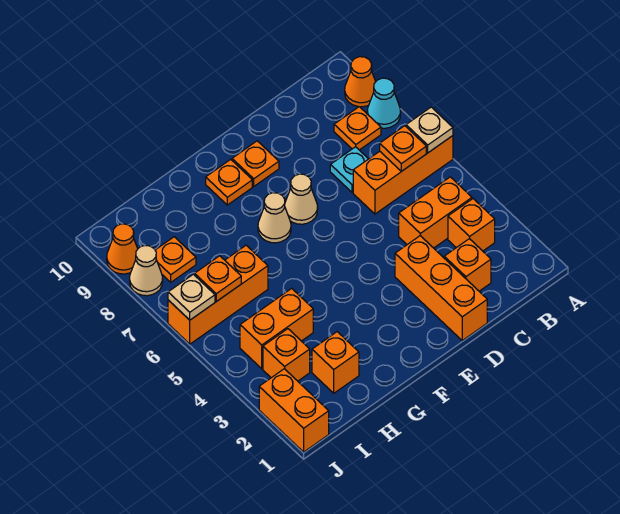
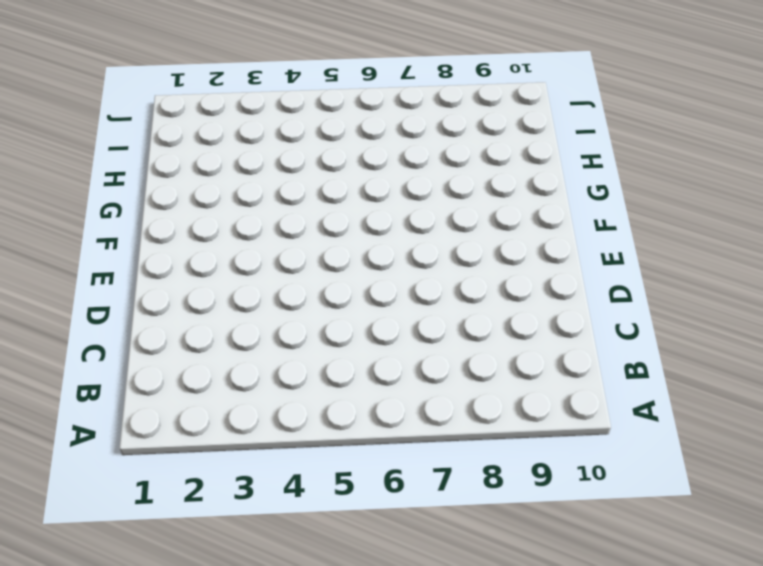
none -> orange 1x3 brick [353,136,453,214]
none -> cyan 1x1 cone [367,78,401,128]
none -> orange 1x1 cone [345,57,376,107]

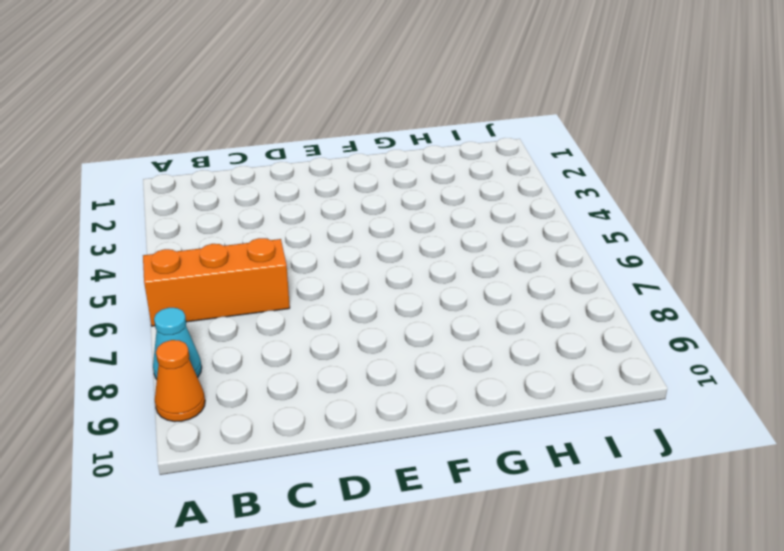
none -> orange 1x1 brick [448,199,495,251]
none -> orange 1x2 brick [399,177,472,248]
none -> orange 1x1 plate [334,107,381,150]

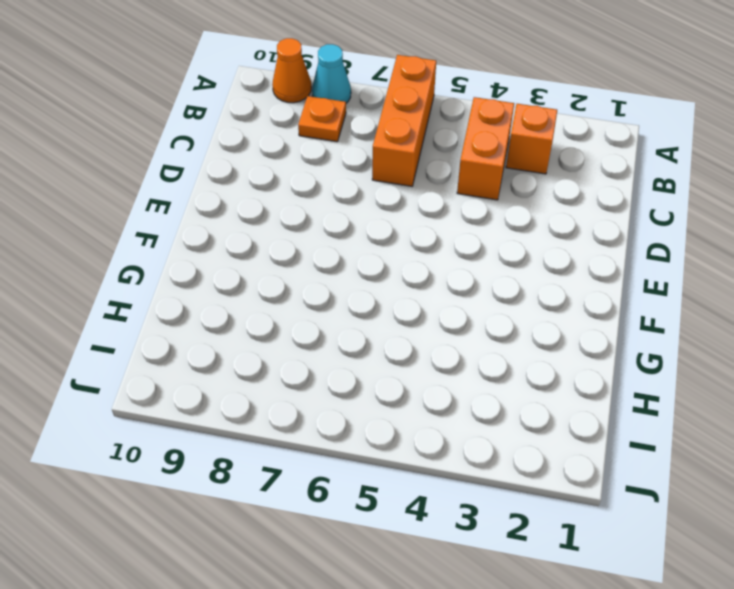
none -> orange 1x1 brick [444,239,491,291]
none -> cyan 1x1 plate [330,147,368,192]
none -> orange 1x3 brick [395,236,487,340]

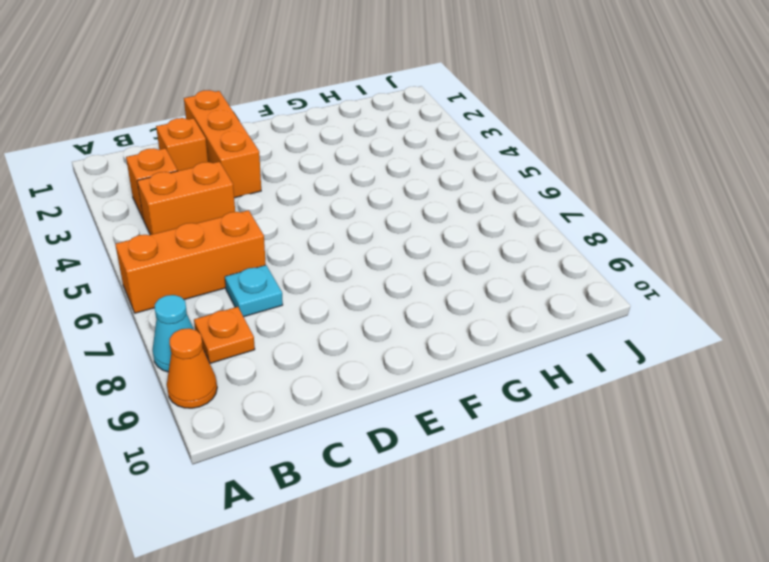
none -> tan 1x1 cone [285,174,318,224]
none -> orange 1x1 plate [232,141,279,186]
none -> tan 1x1 cone [258,193,291,243]

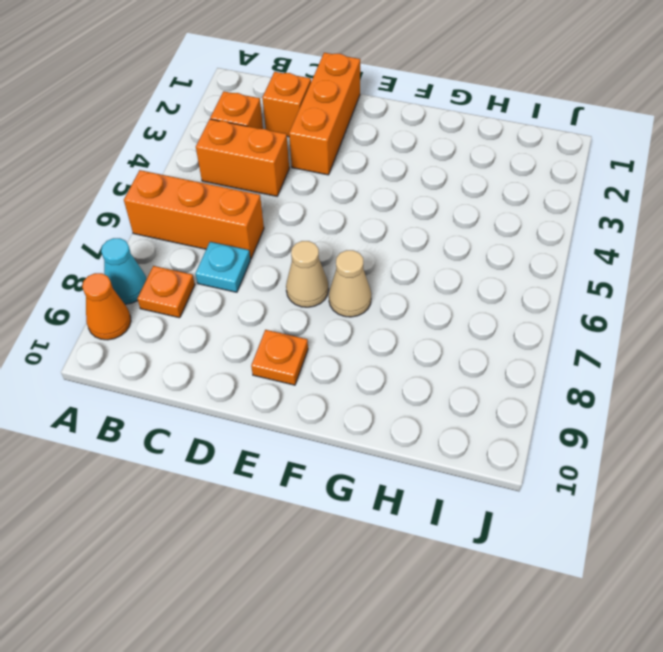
none -> orange 1x1 plate [206,159,252,205]
none -> orange 1x1 brick [312,332,359,393]
none -> orange 1x2 brick [240,288,313,369]

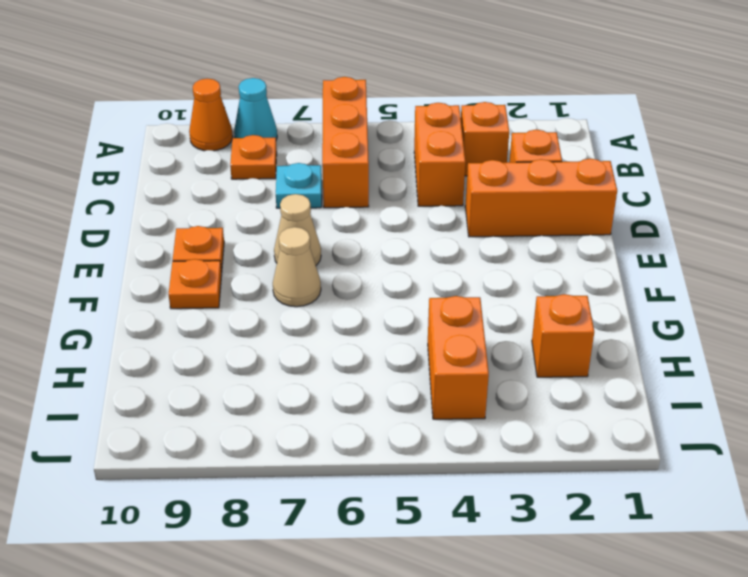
none -> orange 1x3 brick [168,245,268,344]
none -> orange 1x1 brick [263,329,310,381]
none -> orange 1x1 plate [155,237,196,282]

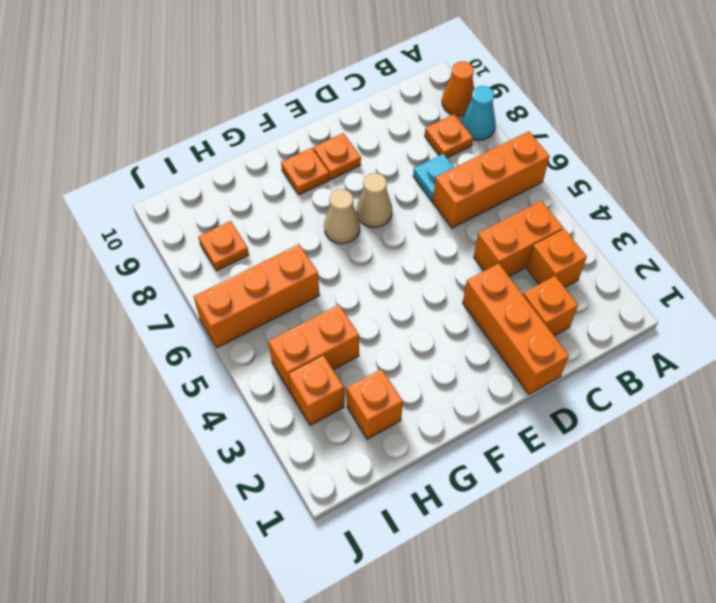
none -> orange 1x2 brick [259,369,329,452]
none -> tan 1x1 cone [130,246,163,296]
none -> orange 1x1 cone [107,224,138,274]

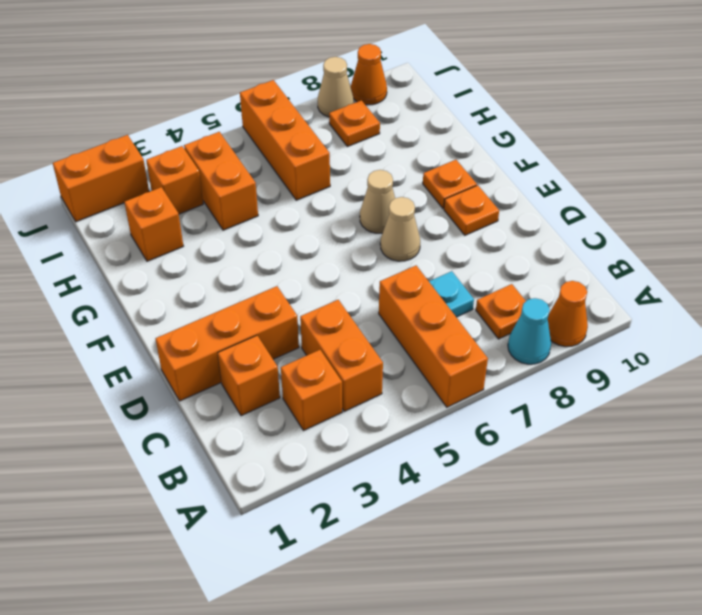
none -> tan 1x1 plate [406,107,453,153]
none -> orange 1x1 plate [380,126,426,171]
none -> orange 1x1 plate [195,256,241,302]

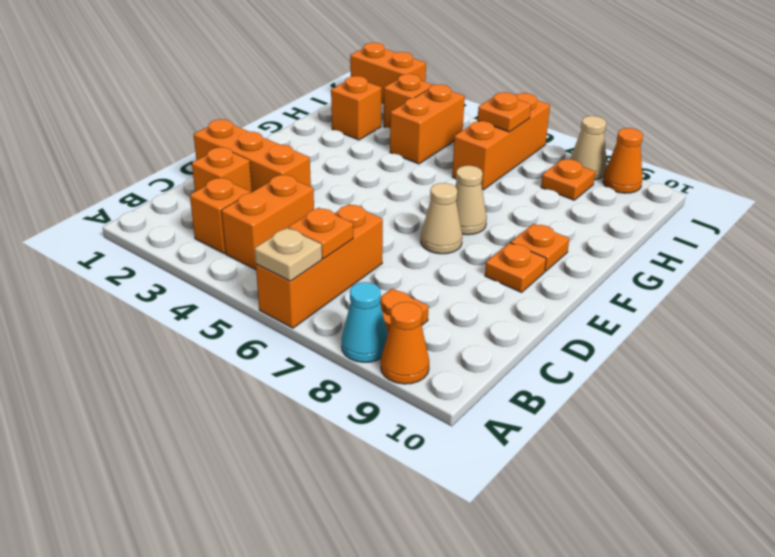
none -> cyan 1x1 plate [330,147,368,192]
none -> tan 1x1 plate [168,274,215,320]

